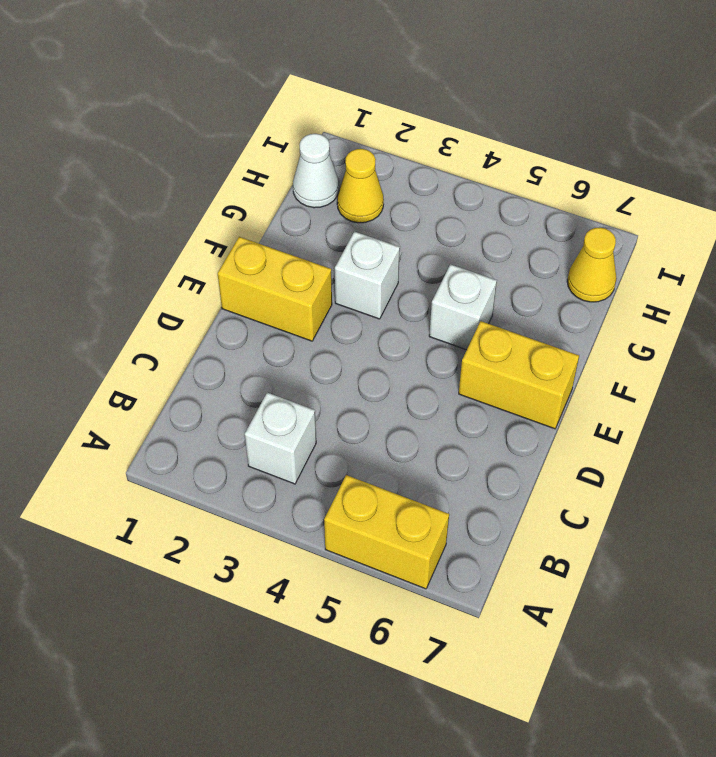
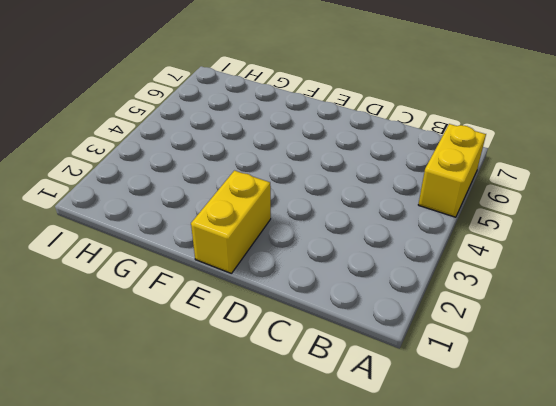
none -> white 1x1 brick [245,392,316,484]
none -> yellow 1x2 brick [459,321,579,429]

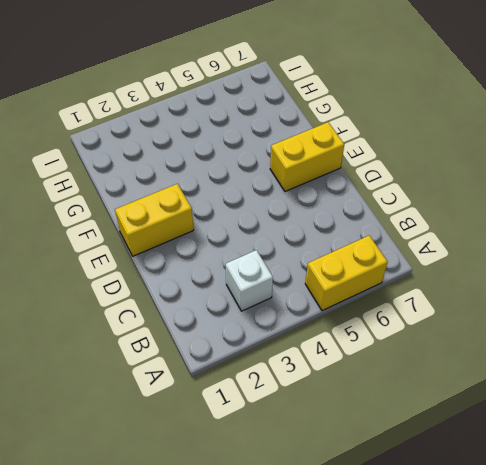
none -> white 1x1 brick [335,232,400,319]
none -> white 1x1 brick [429,264,497,350]

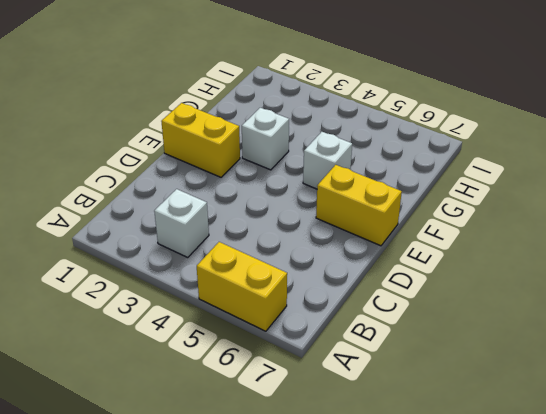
none -> white 1x1 cone [293,134,339,208]
none -> yellow 1x1 cone [337,149,384,223]

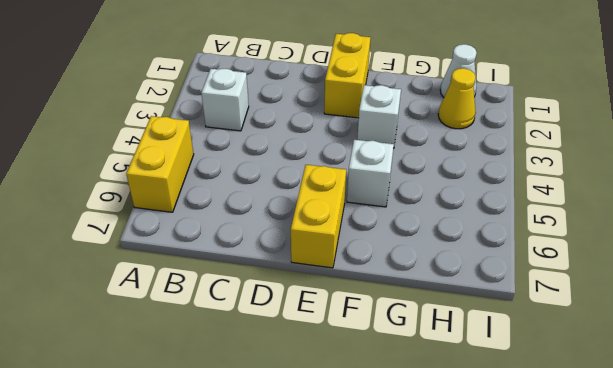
none -> yellow 1x1 cone [567,228,616,302]

